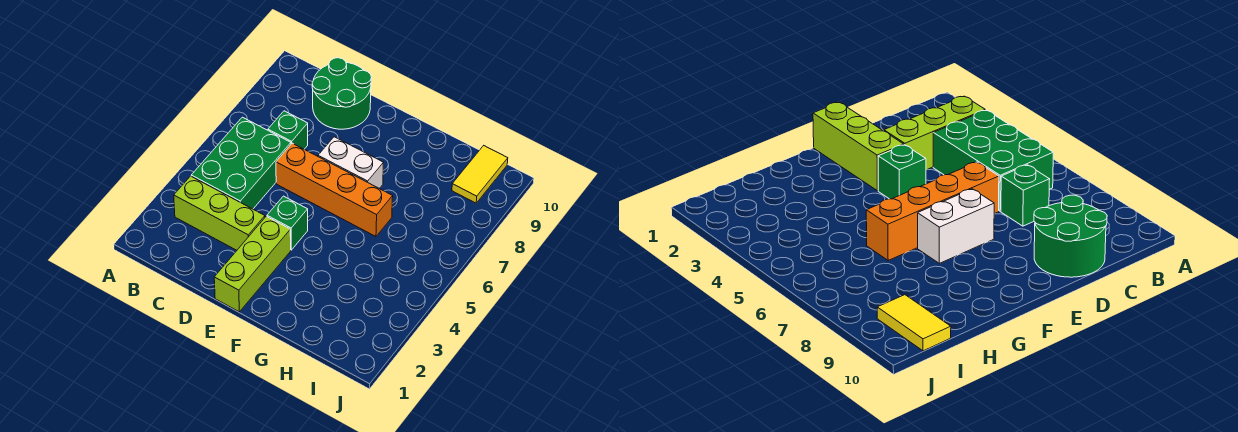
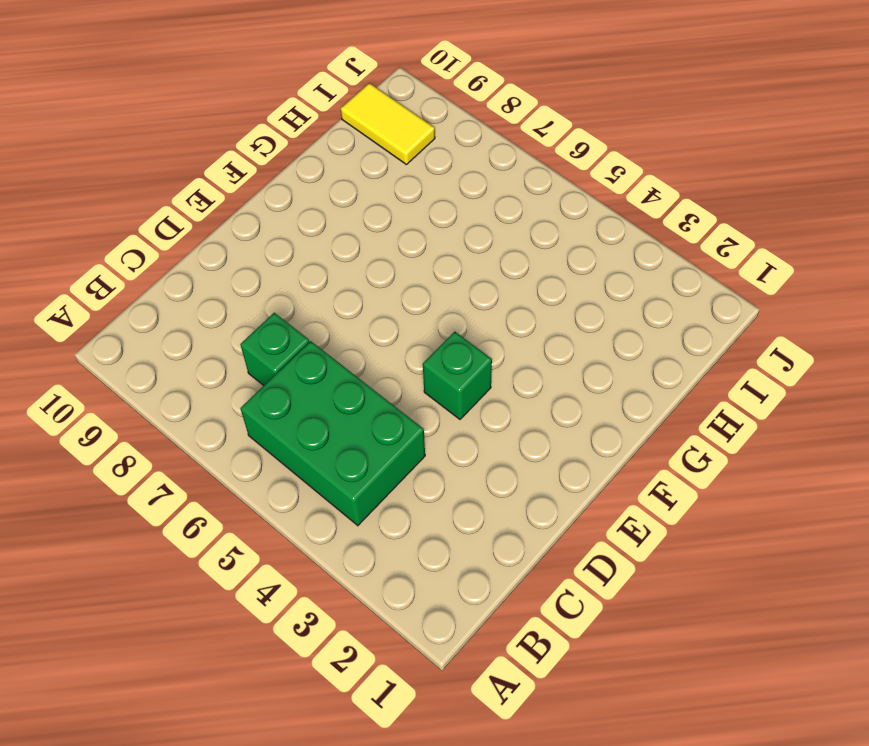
none -> lime 1x3 brick [174,176,265,250]
none -> green 2x2 round brick [312,58,372,129]

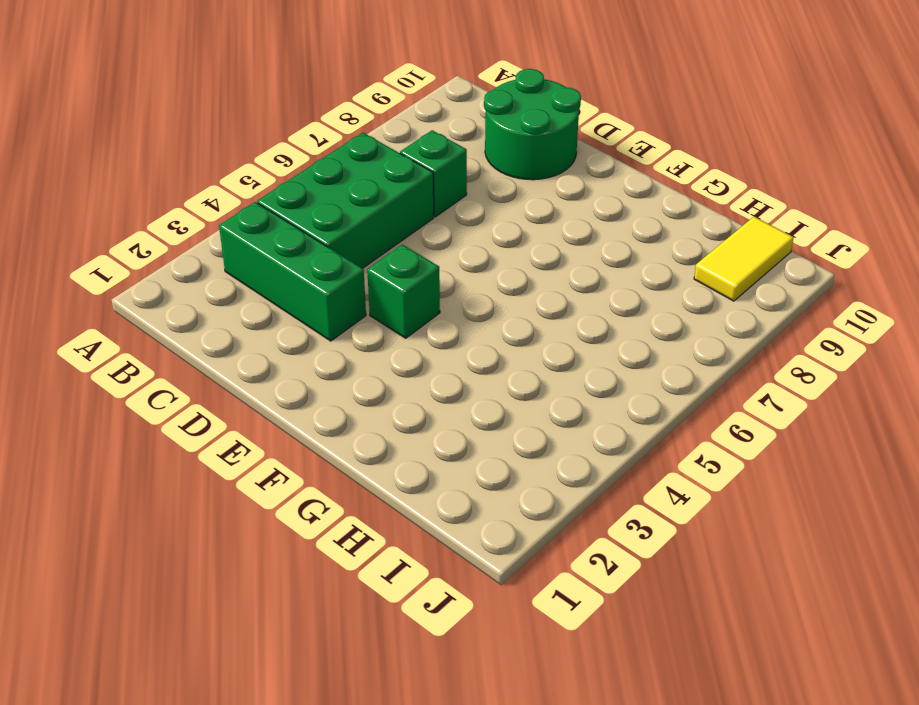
green 1x3 brick [219,202,366,341] -> lime 1x3 brick [174,176,265,250]
none -> orange 1x4 brick [276,143,393,236]
none -> lime 1x3 brick [214,216,291,312]

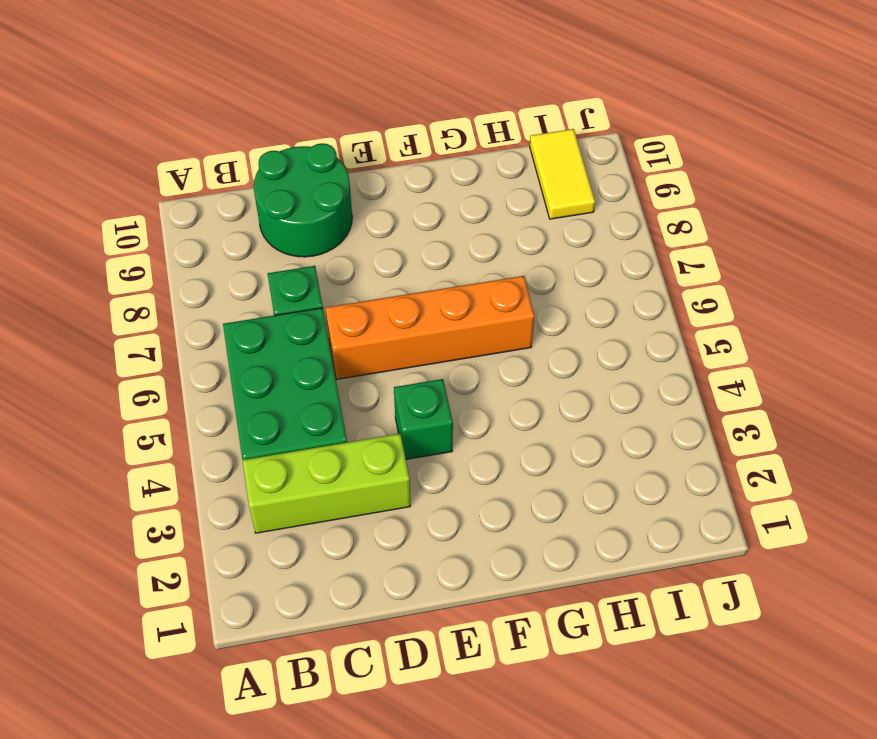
none -> lime 1x3 brick [214,216,291,312]
none -> white 1x2 brick [318,137,383,189]

